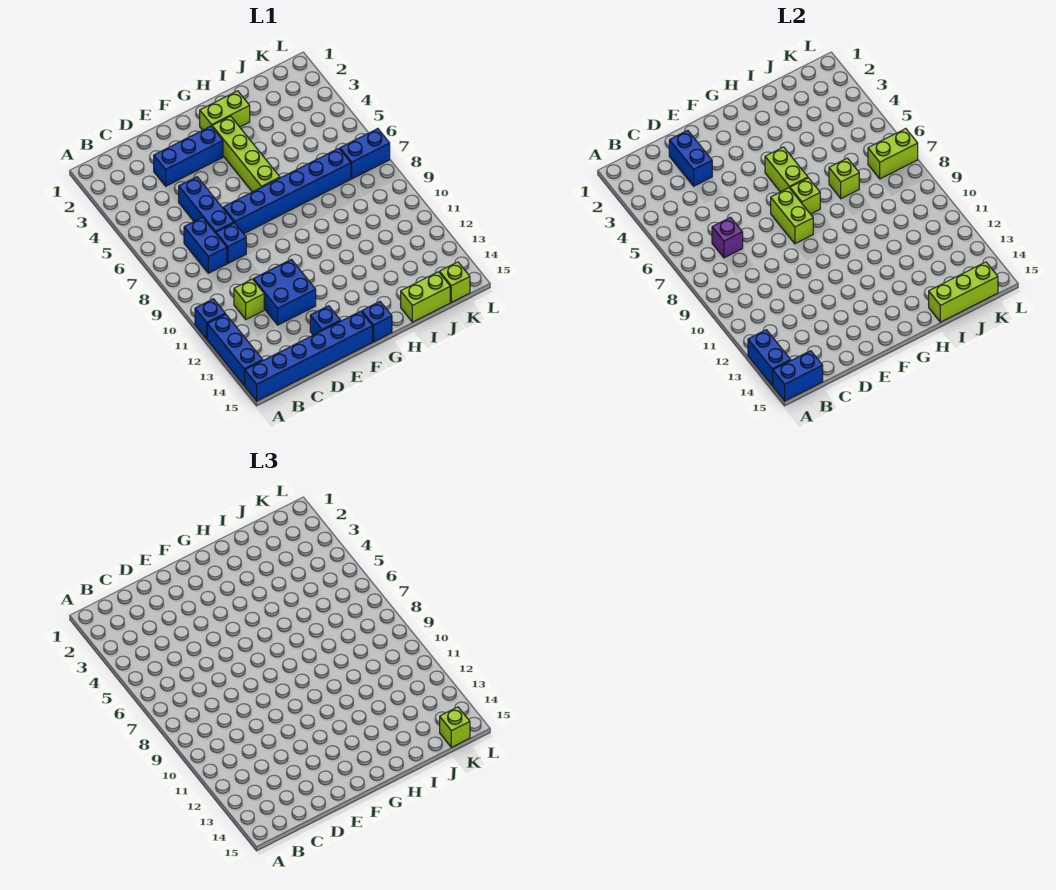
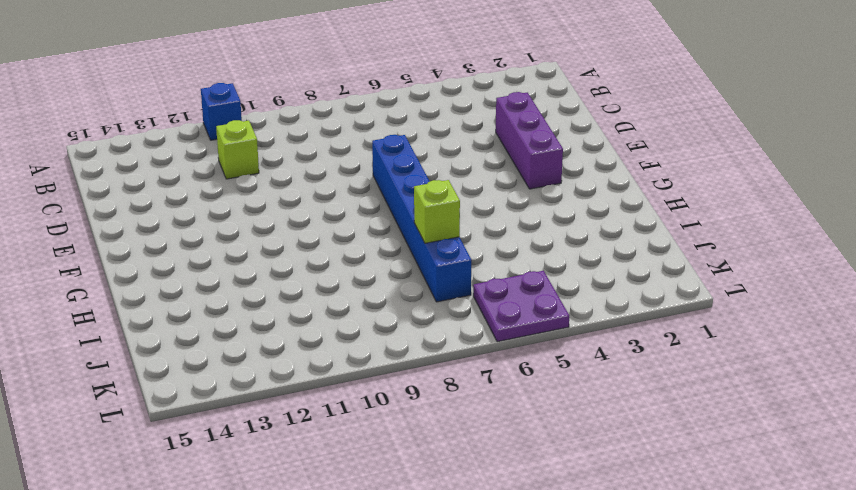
purple 1x3 brick [496,92,563,189] -> blue 1x3 brick [154,126,223,186]
purple 2x2 plate [473,271,569,342] -> none
none -> blue 1x3 brick [207,314,263,385]
none -> blue 1x6 brick [244,311,373,401]
none -> blue 1x2 brick [184,217,227,273]

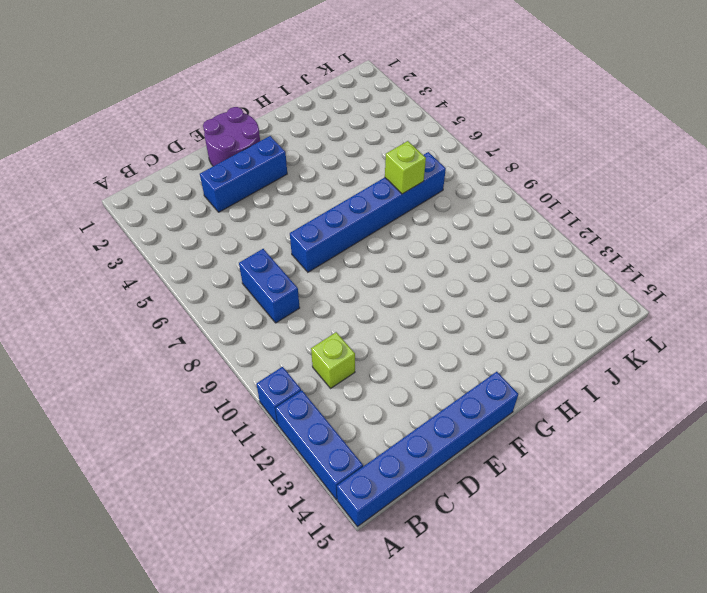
purple 2x2 round brick [203,107,260,166] -> none
none -> blue 1x3 brick [179,177,234,233]
none -> blue 1x1 brick [216,223,246,263]
none -> blue 2x2 brick [253,259,316,325]

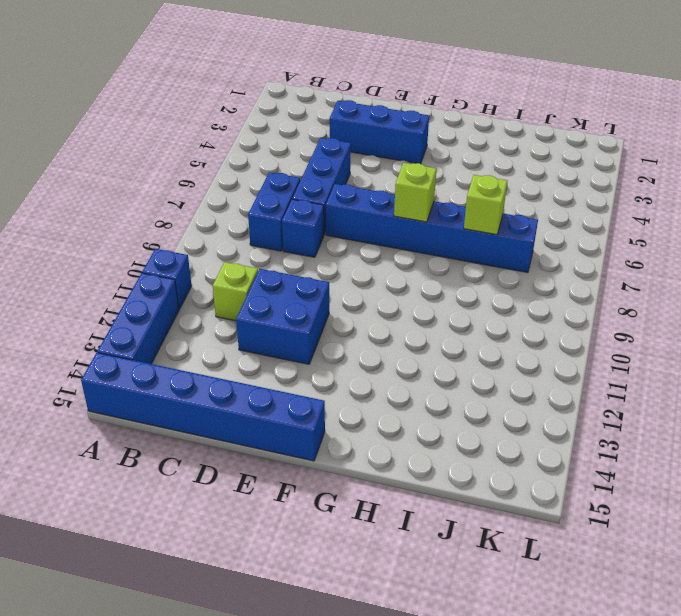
none -> blue 1x1 brick [310,306,341,335]
none -> lime 1x2 brick [200,91,250,130]
none -> lime 1x4 brick [212,116,280,192]

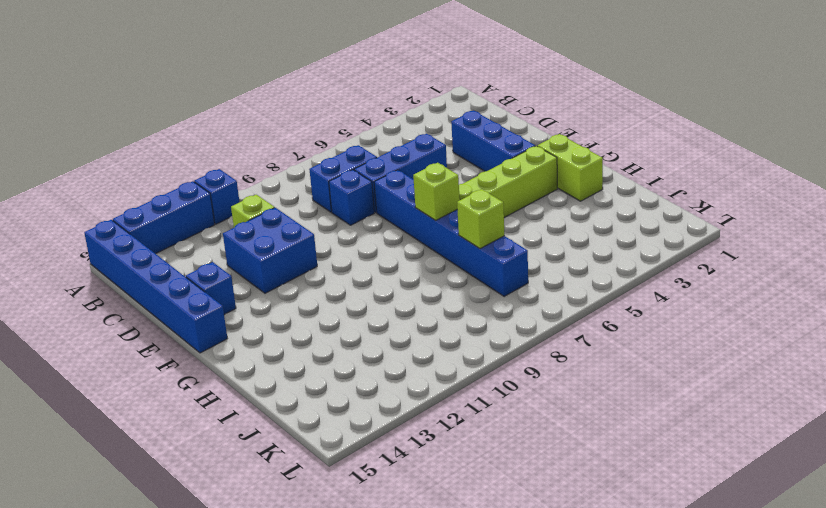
none -> blue 1x1 brick [362,302,392,342]
none -> lime 1x2 brick [401,272,450,322]
none -> blue 1x2 brick [340,129,390,179]

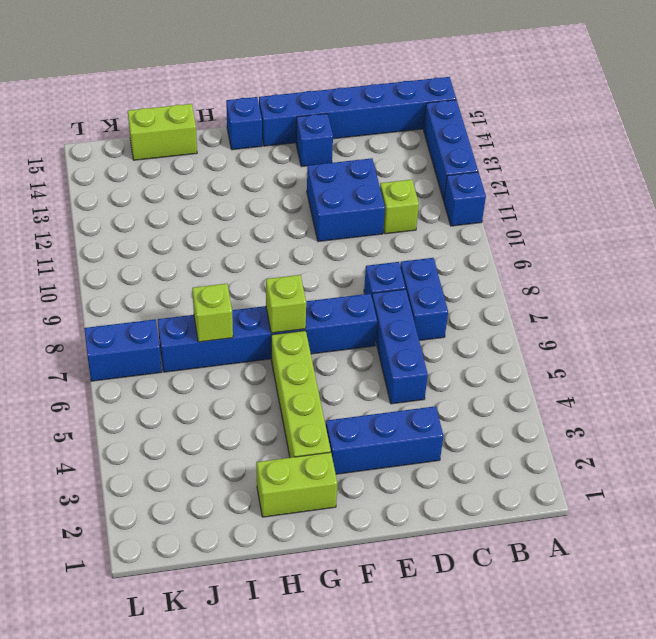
none -> lime 1x1 brick [440,262,470,302]
none -> blue 1x2 brick [748,330,791,385]
none -> blue 1x2 brick [772,351,823,401]

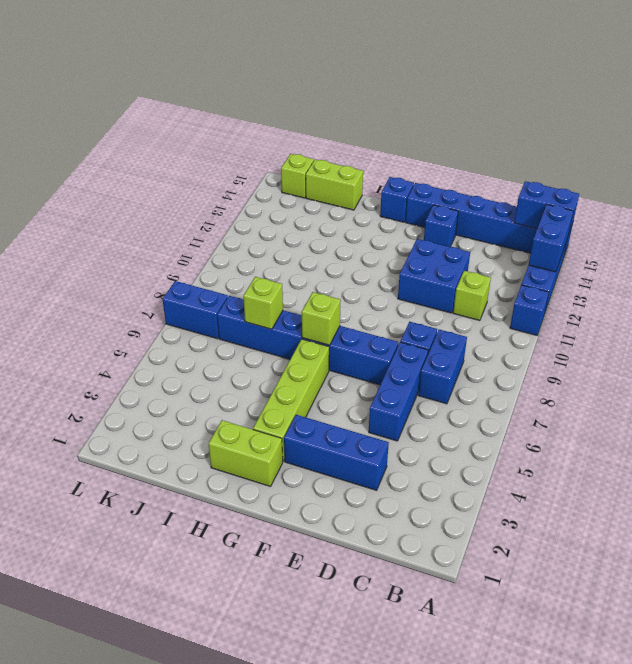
none -> purple 1x1 brick [712,217,743,258]
none -> blue 1x2 brick [669,130,712,186]
none -> lime 1x2 brick [771,188,813,244]

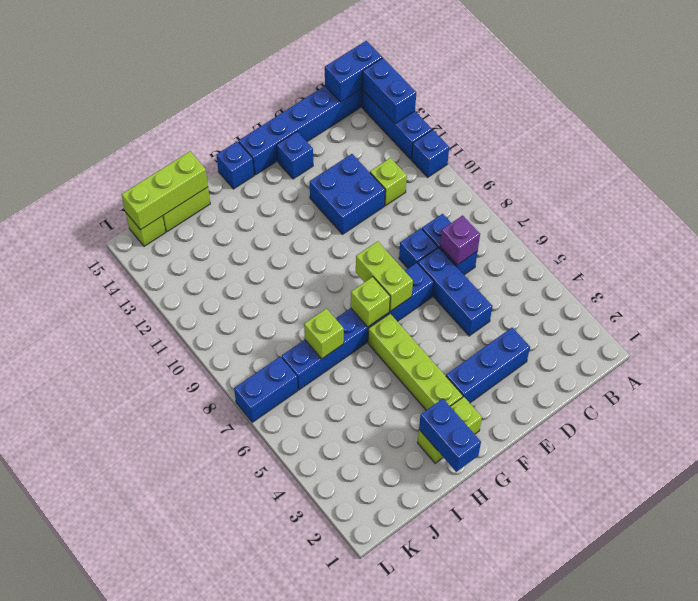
blue 1x2 brick [419,399,481,472] -> blue 1x2 brick moved to [669,130,712,186]
none -> lime 1x2 brick [765,147,808,192]
none -> lime 1x2 brick [868,129,918,179]
none -> lime 1x1 brick [440,707,470,747]

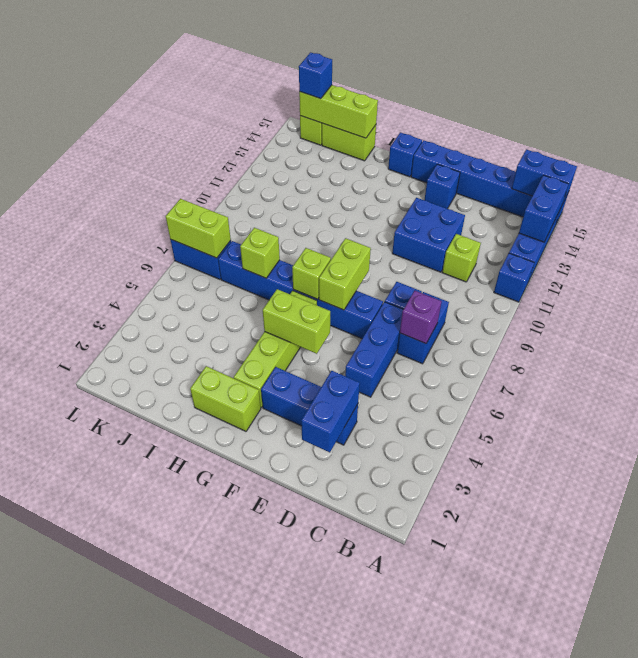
lime 1x2 brick [263,289,330,354] -> lime 1x2 brick turned to [765,147,808,192]
blue 1x1 brick [299,52,332,99] -> lime 1x1 brick [440,707,470,747]

